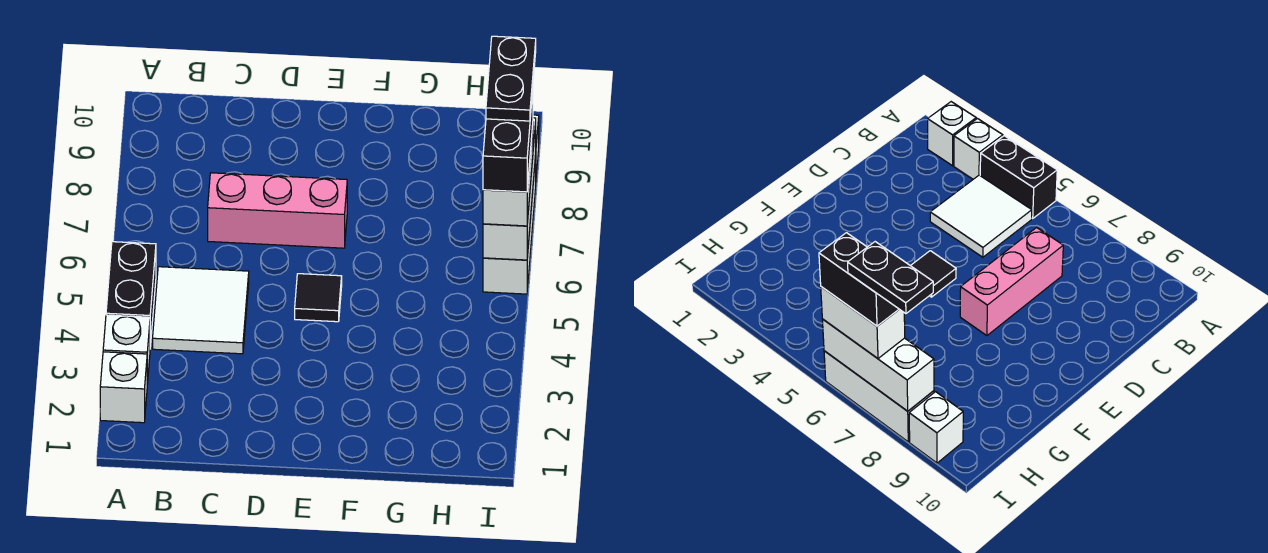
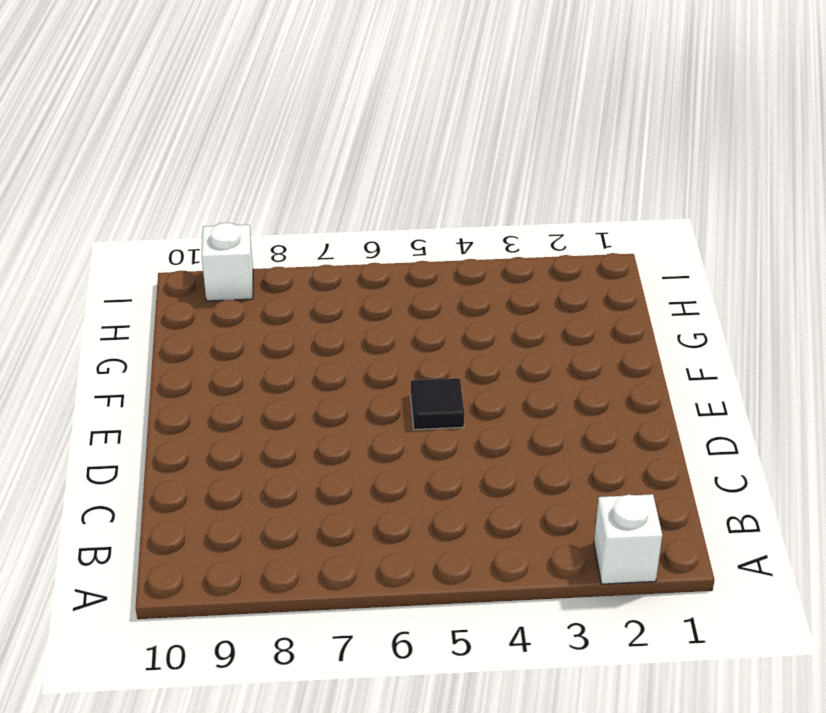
none -> white 1x1 brick [103,315,150,384]
none -> black 1x2 brick [106,242,156,346]
none -> white 2x2 tile [153,267,249,354]

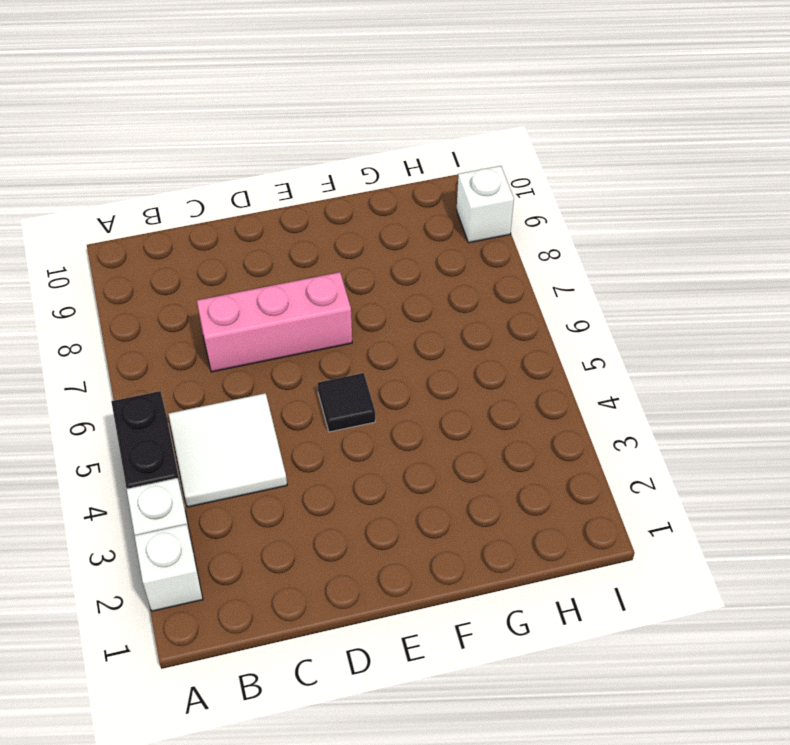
none -> white 1x3 brick [483,156,536,294]
none -> white 1x3 brick [483,118,536,260]
none -> white 1x2 brick [483,125,533,226]

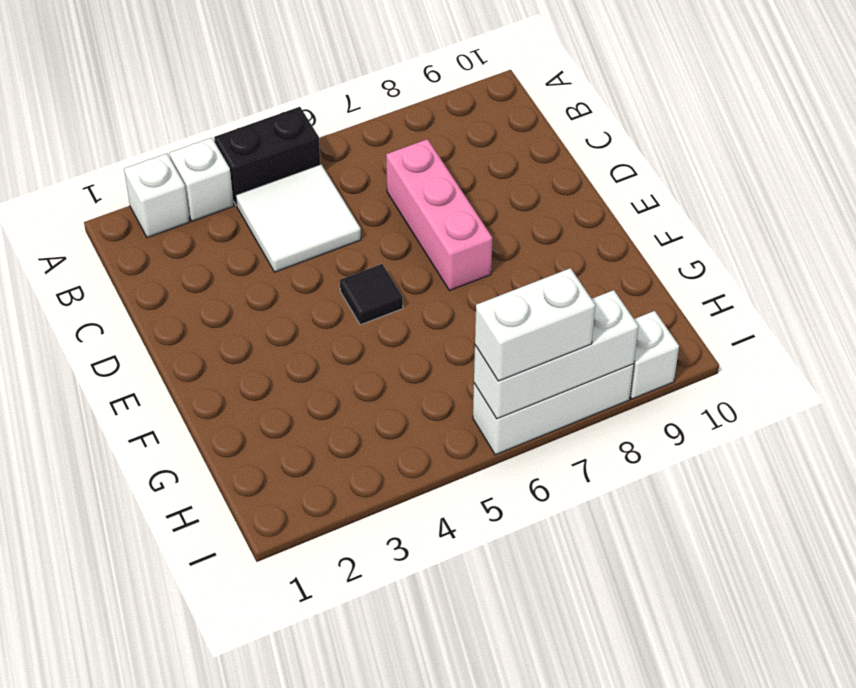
none -> black 1x2 brick [483,91,533,192]
none -> black 1x2 plate [486,36,536,121]

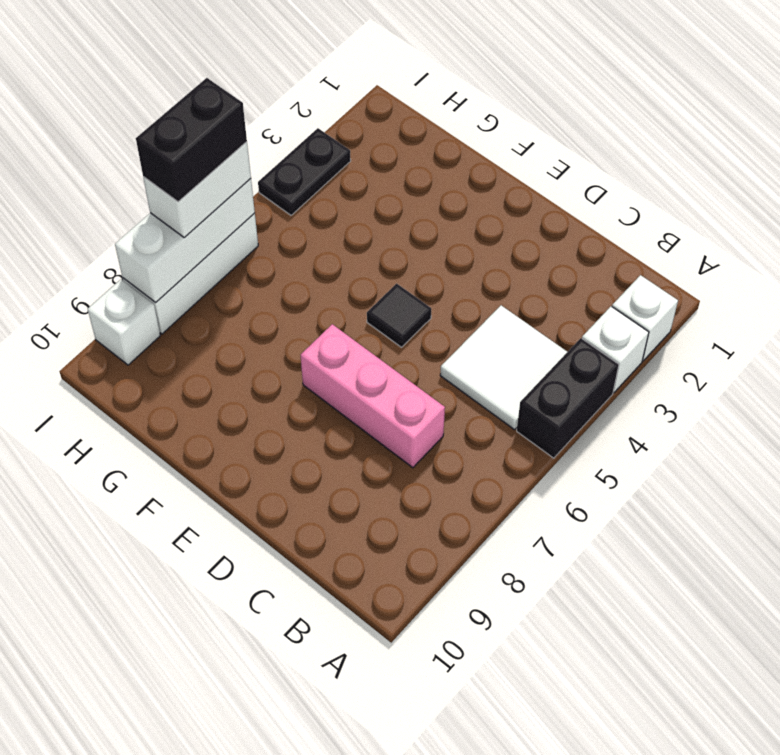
black 1x2 plate [258,128,351,215] -> black 1x2 plate moved to [486,36,536,121]

